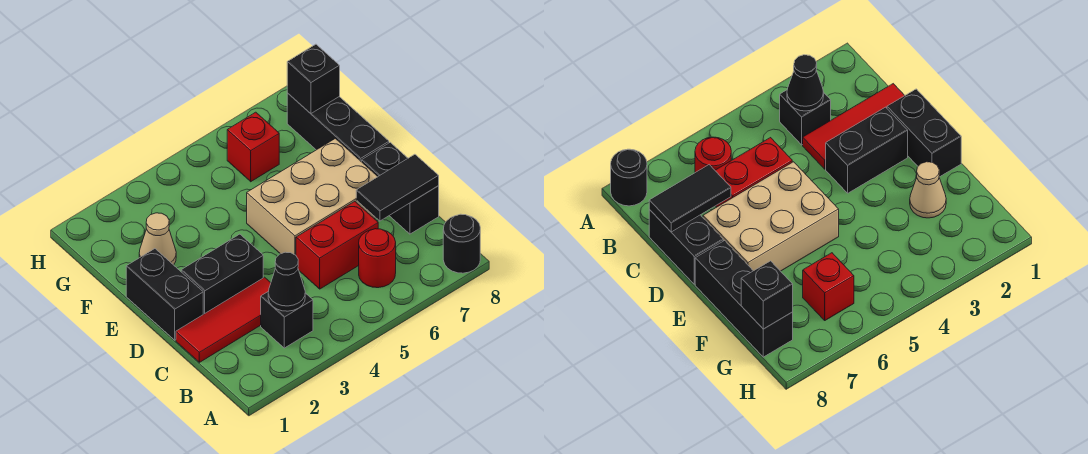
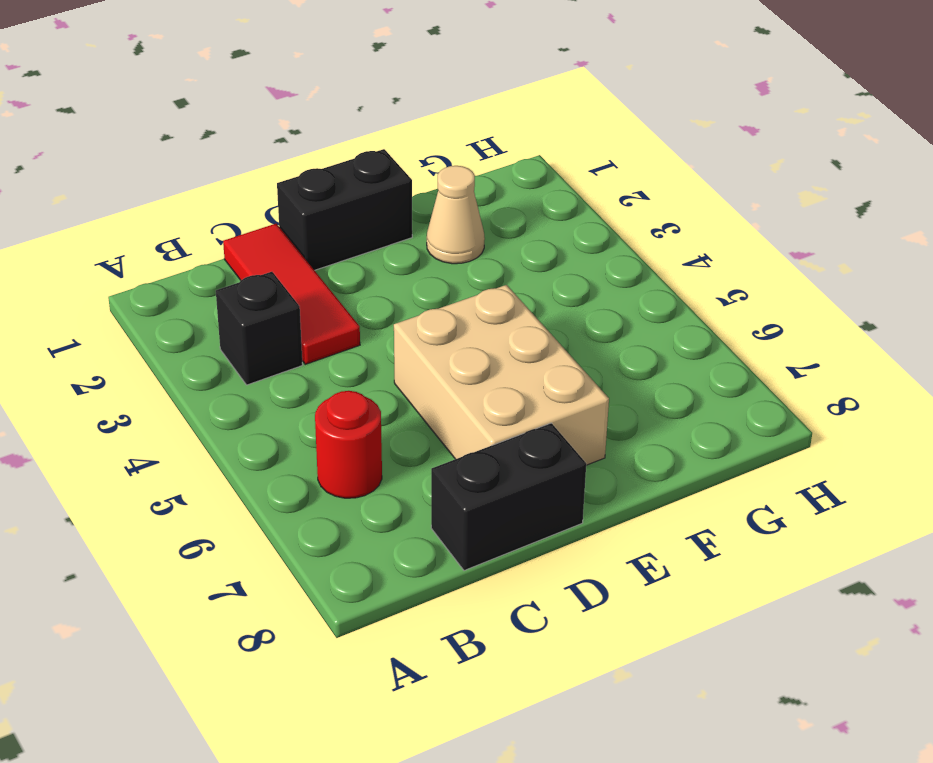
none -> black 1x1 round brick [443,214,480,273]
none -> red 1x2 brick [296,201,378,289]
none -> black 1x2 brick [181,234,263,314]

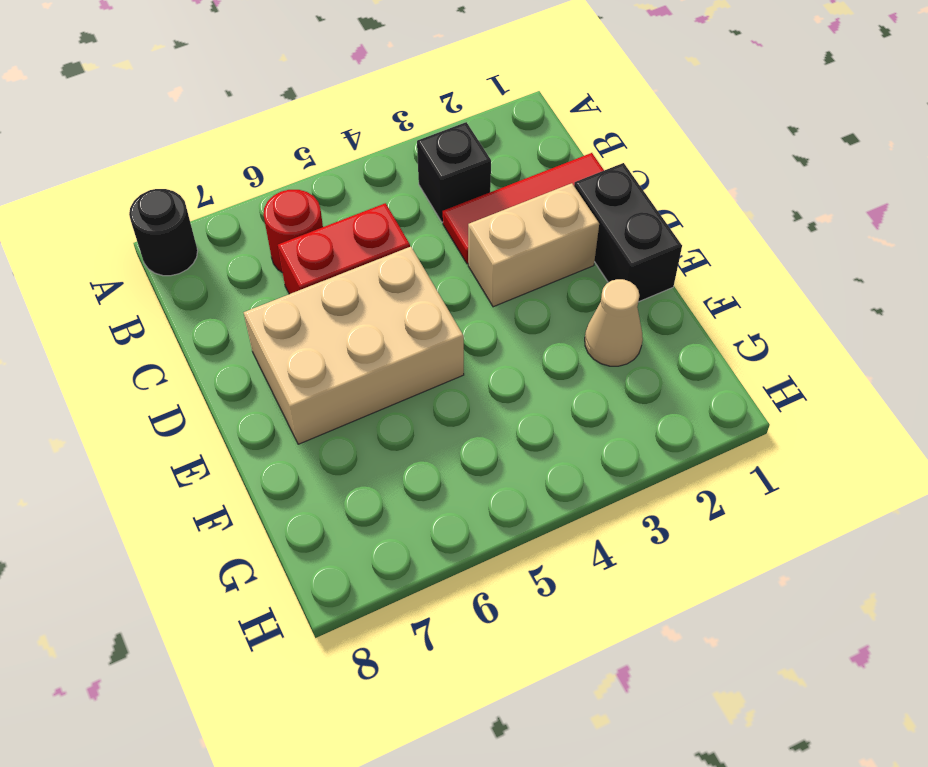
tan 1x2 brick [468,183,599,307] -> black 1x2 brick [181,234,263,314]
none -> black 1x2 brick [362,142,439,234]
none -> black 1x3 brick [287,93,389,162]
none -> red 1x1 brick [227,112,279,182]

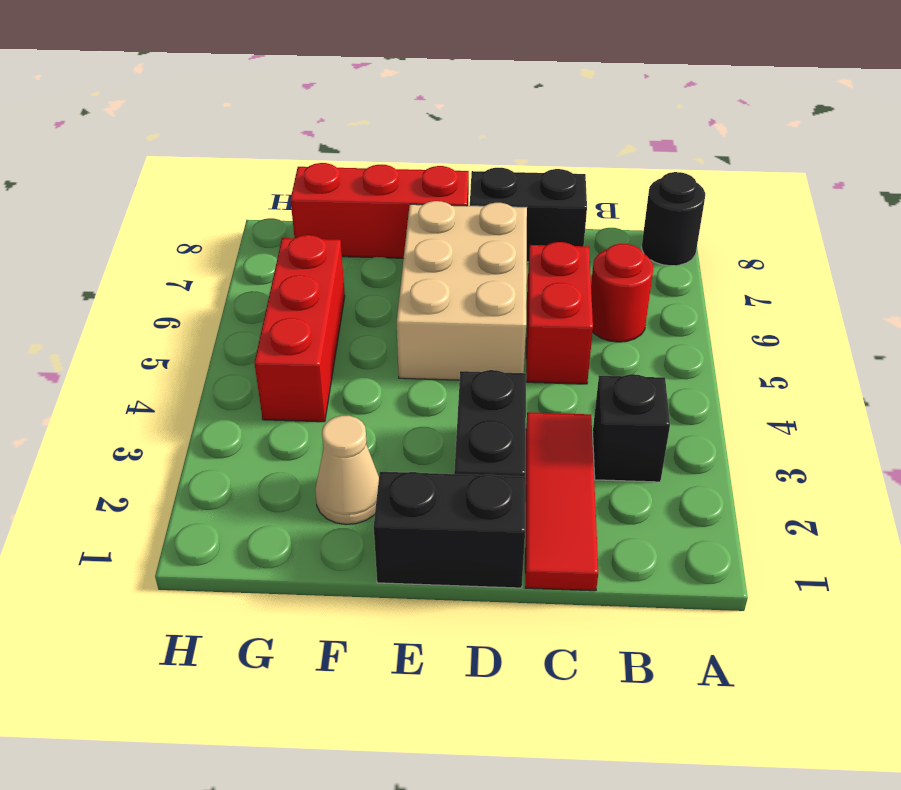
red 1x3 brick [291,163,469,258] -> black 1x3 brick [287,93,389,162]
red 1x3 brick [254,235,345,422] -> red 1x1 brick [227,112,279,182]
none -> black 1x1 cone [268,252,305,311]
none -> black 1x2 tile [356,154,439,221]
none -> black 1x1 brick [287,44,340,113]

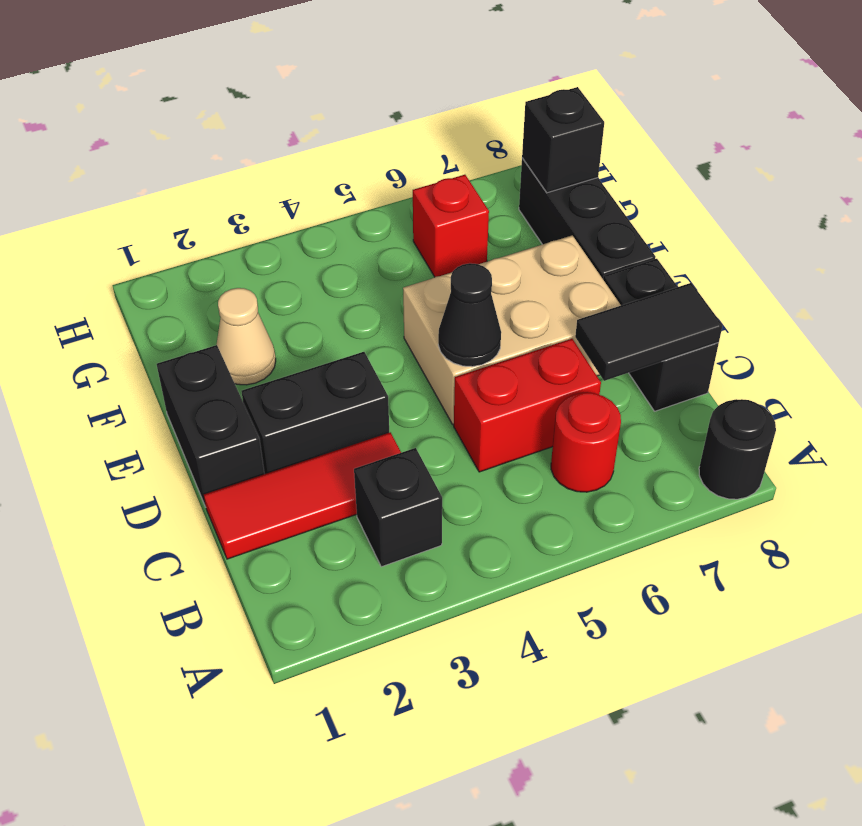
black 1x1 cone [438,263,501,367] -> black 1x1 cone moved to [268,252,305,311]

